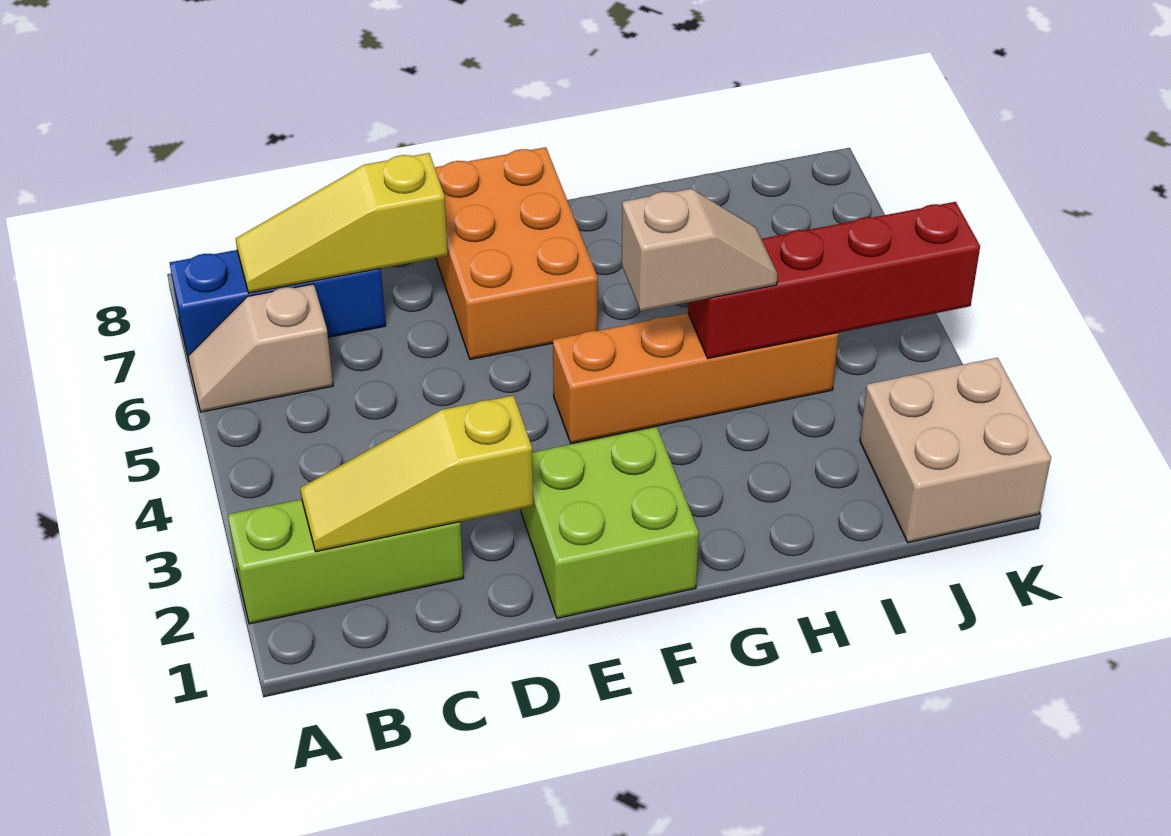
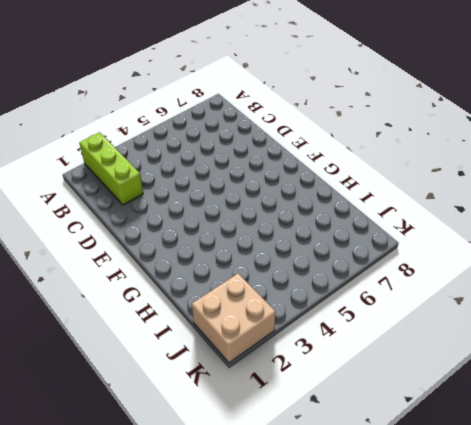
none -> tan 1x2 slope [188,284,333,412]
none -> blue 1x3 brick [170,250,386,360]

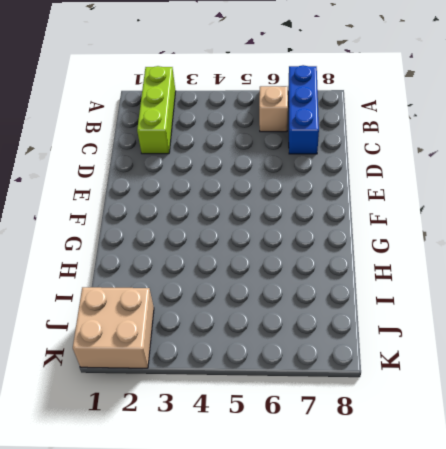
none -> lime 2x2 brick [521,427,699,618]
none -> orange 2x3 brick [435,147,598,359]

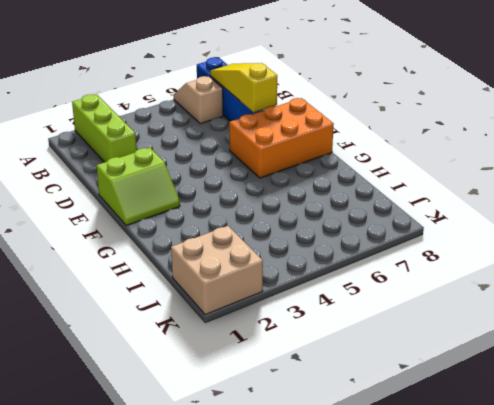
lime 2x2 slope [96,148,180,226] -> lime 2x2 brick [521,427,699,618]
none -> orange 1x4 brick [553,313,839,443]
none -> yellow 1x3 slope [300,395,533,552]

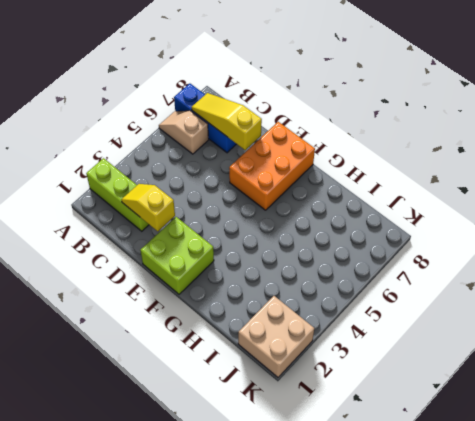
yellow 1x2 slope [121,184,175,231] -> yellow 1x3 slope [300,395,533,552]
none -> orange 1x4 brick [553,313,839,443]
none -> red 1x4 brick [688,202,980,358]

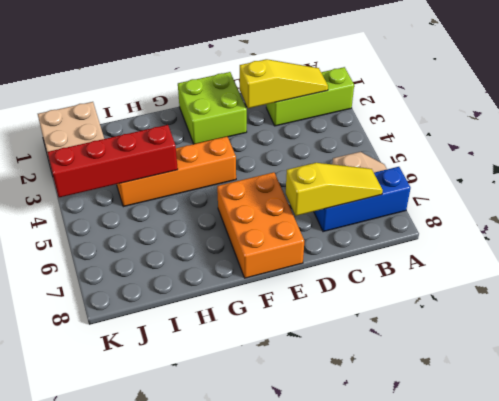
none -> tan 1x2 slope [622,189,778,311]

